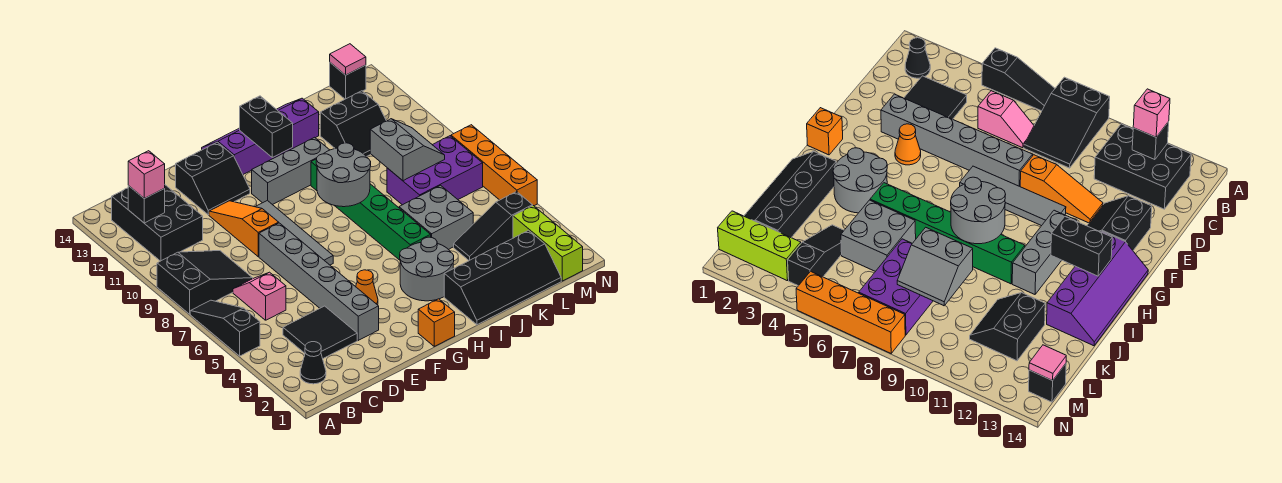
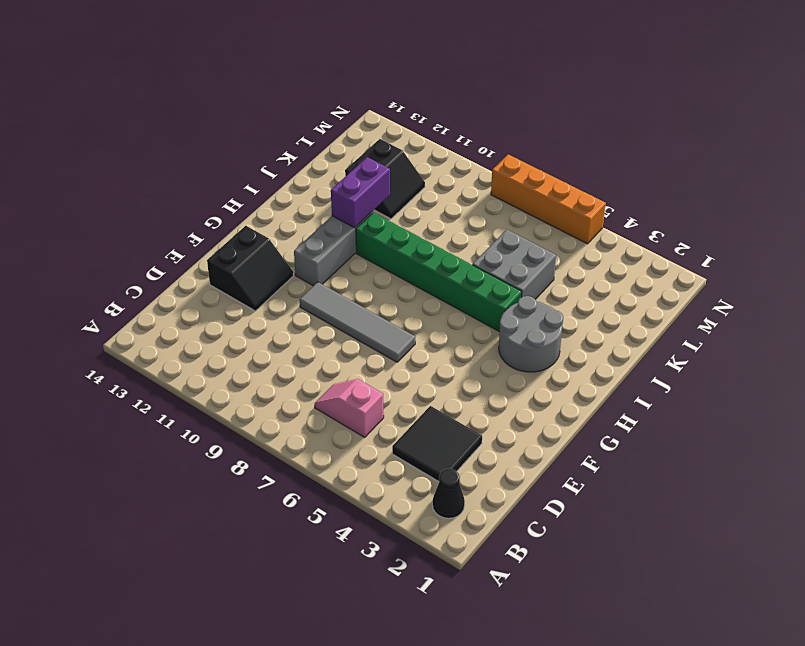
purple 1x2 brick [331,157,390,228] -> none
none -> black 1x3 slope [190,300,260,356]
none -> black 2x3 slope [157,251,253,314]
none -> black 2x3 brick [112,185,203,261]
none -> grey 1x6 brick [259,223,379,340]

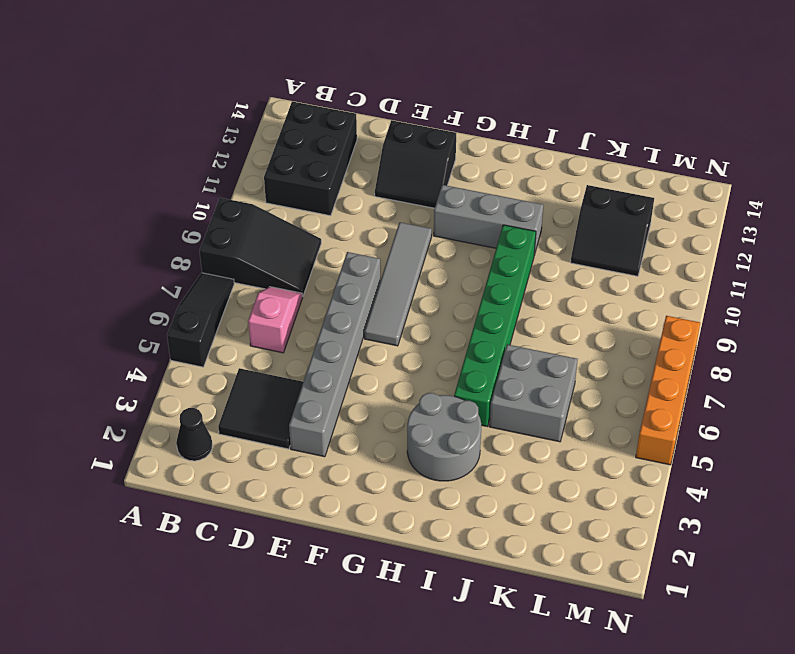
none -> orange 1x3 slope [209,201,279,257]
none -> orange 1x1 cone [356,270,378,305]
none -> orange 1x1 brick [418,299,455,346]
none -> purple 2x4 slope [202,98,319,174]

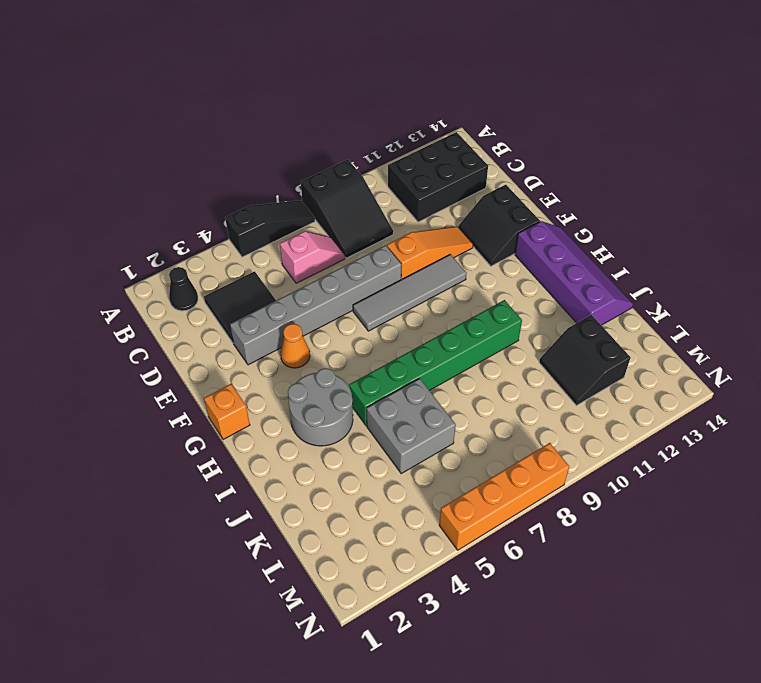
none -> grey 1x3 brick [252,137,329,205]
none -> black 2x4 slope [444,230,561,325]
none -> black 1x3 slope [454,192,533,261]
none -> purple 2x3 brick [387,136,483,205]

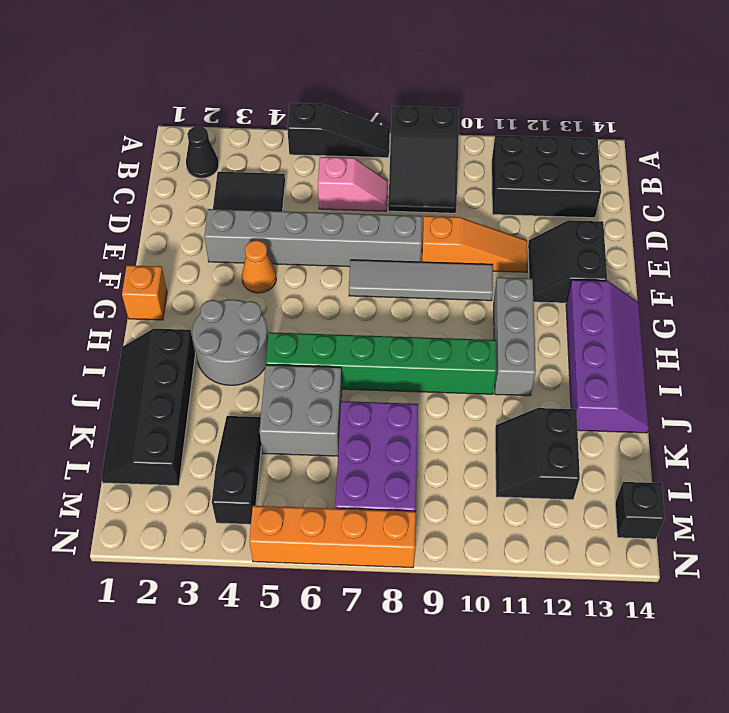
none -> lime 1x3 brick [513,206,583,281]
none -> black 1x1 brick [128,186,165,223]
none -> grey 2x2 round brick [316,143,371,207]
none -> black 1x2 brick [240,96,293,157]

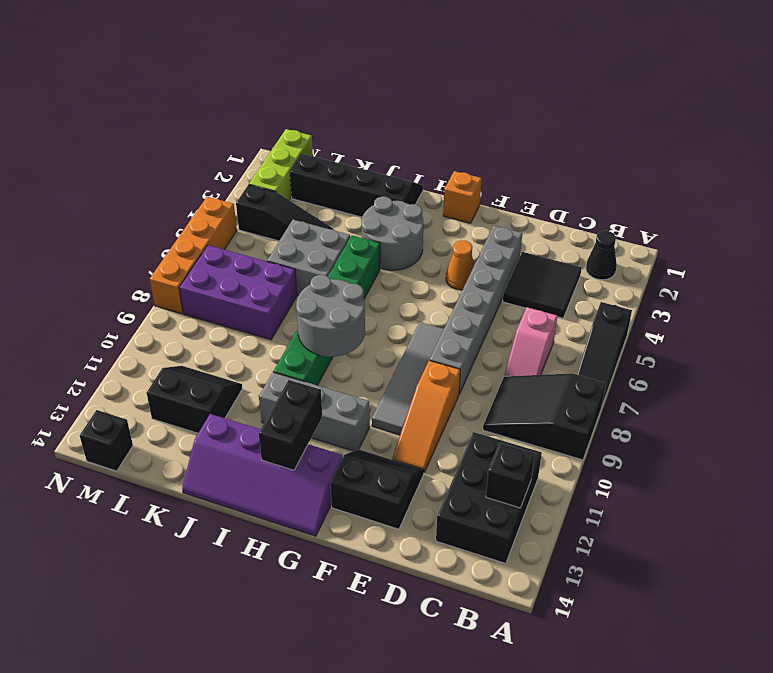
none -> grey 2x2 slope [370,119,445,181]
none -> pink 1x1 tile [330,44,366,75]
none -> pink 1x1 brick [128,151,165,198]

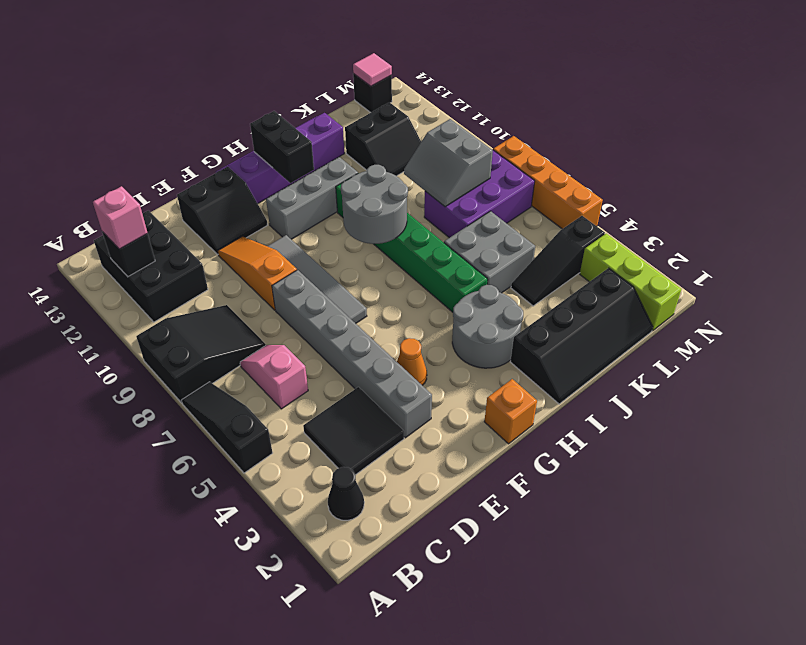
grey 2x2 slope [404,119,493,207] -> grey 2x2 slope turned to [370,119,445,181]

